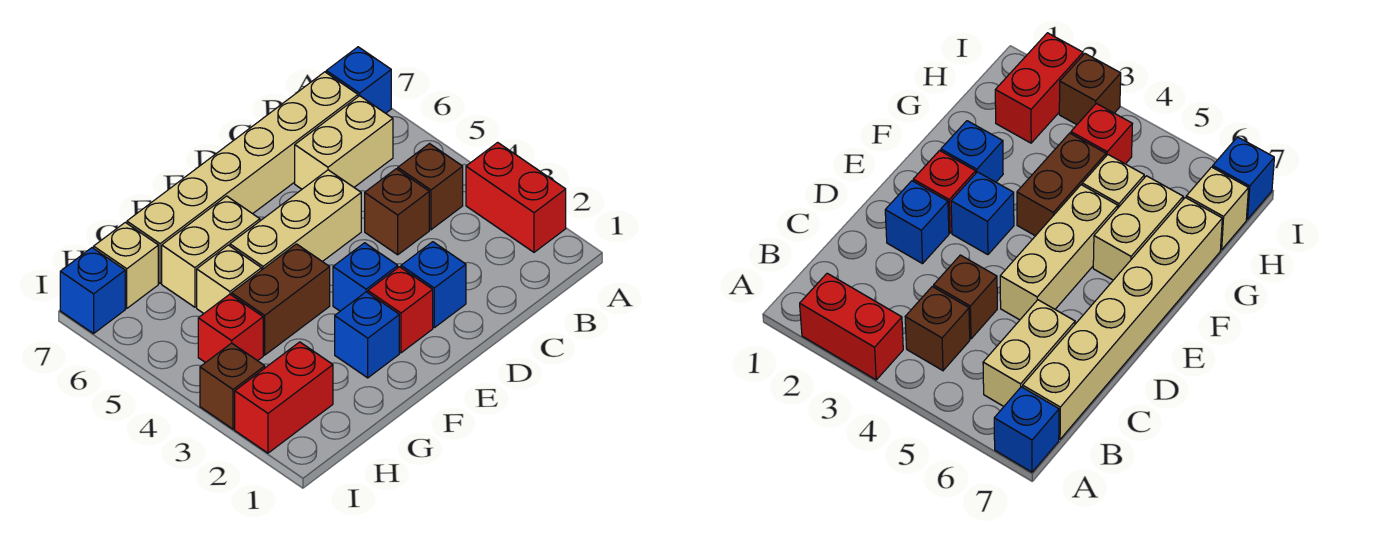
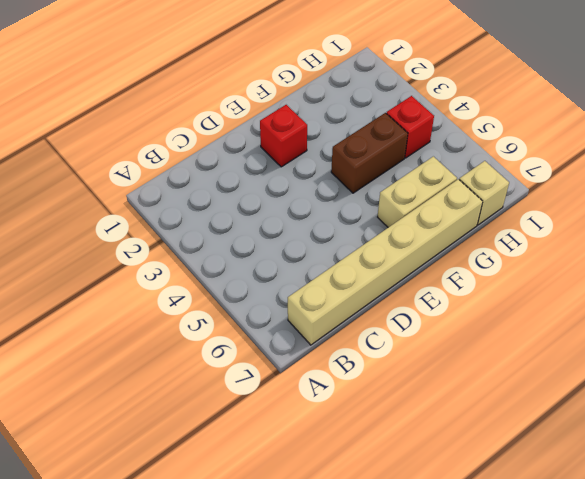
none -> red 1x2 brick [466,142,566,252]
none -> blue 1x1 brick [326,47,391,113]
none -> brown 1x1 brick [398,144,463,230]

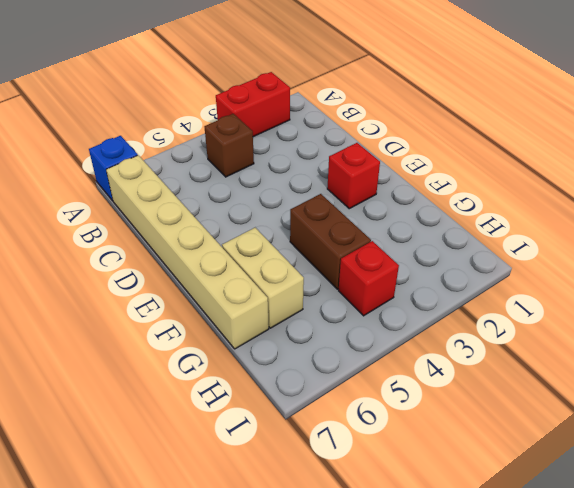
none -> tan 1x2 brick [295,96,393,189]
none -> brown 1x1 brick [365,169,429,255]
none -> blue 1x1 brick [401,242,466,328]

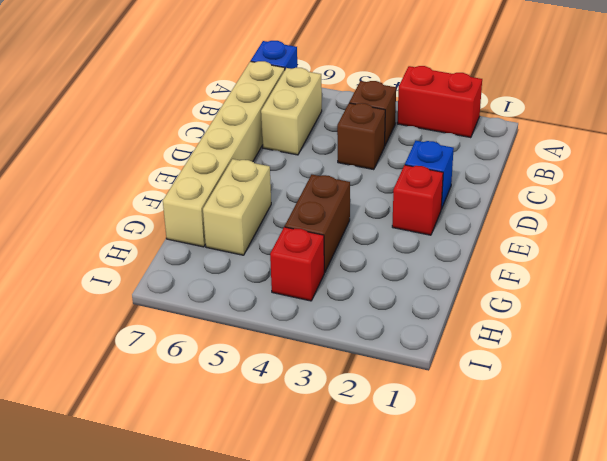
none -> tan 1x3 brick [230,170,361,269]
none -> blue 1x1 brick [333,243,398,311]
none -> blue 1x1 brick [335,292,399,378]

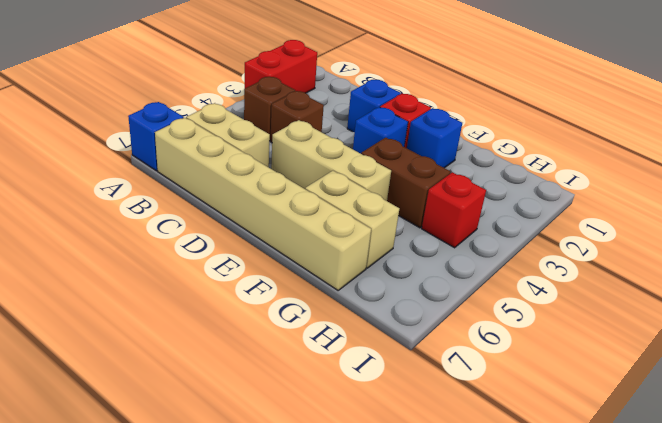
none -> tan 1x1 brick [197,245,262,313]
none -> red 1x2 brick [235,342,333,453]
none -> tan 1x1 brick [94,222,158,308]

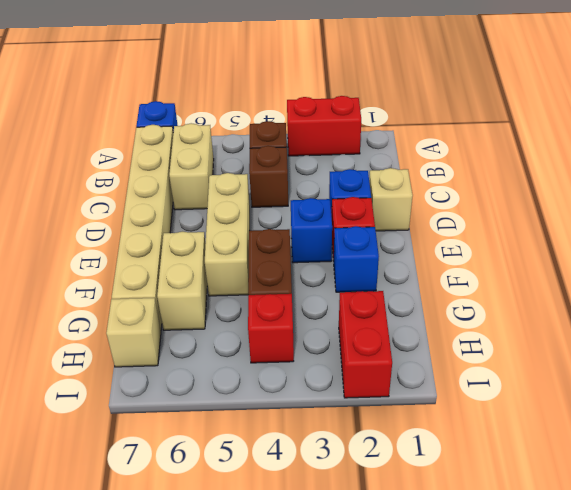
tan 1x1 brick [369,168,413,231] -> tan 1x1 brick moved to [197,245,262,313]
none -> brown 1x1 brick [200,343,265,429]
none -> blue 1x1 brick [60,248,125,334]

